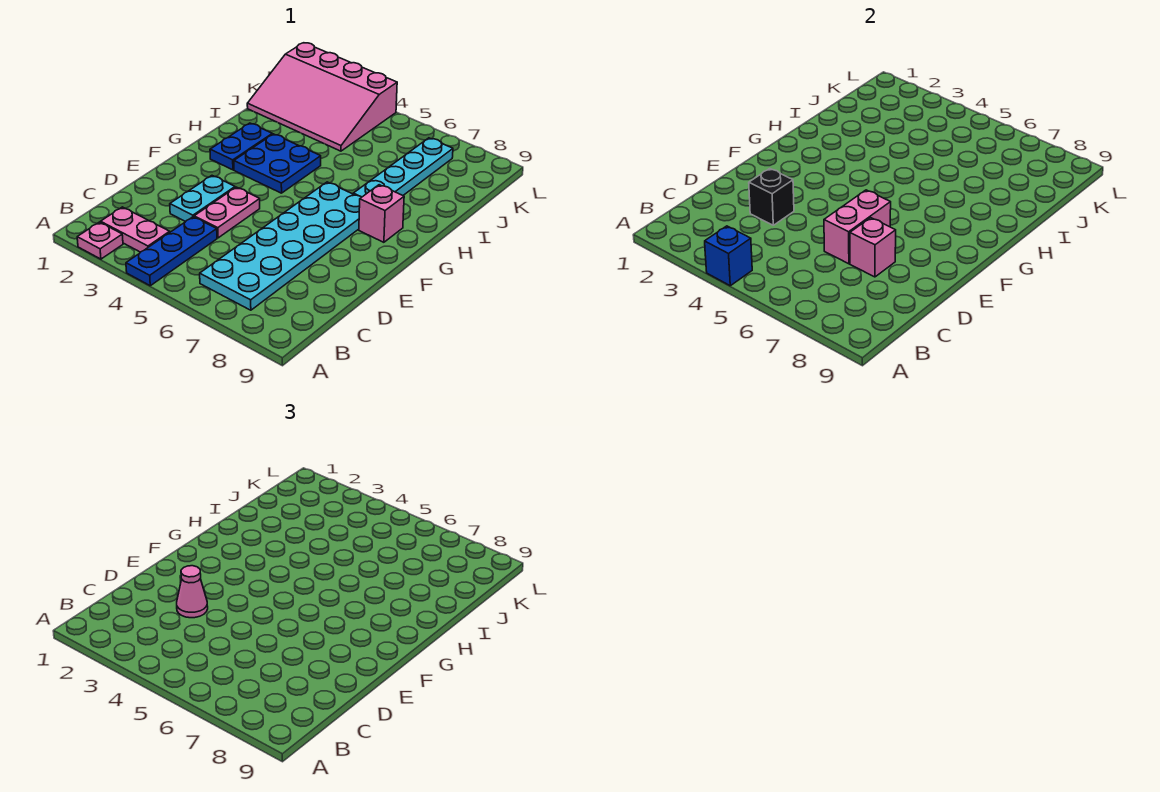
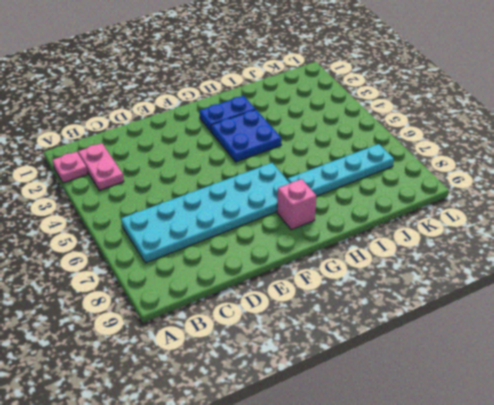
none -> blue 1x3 plate [126,217,217,286]
none -> cyan 1x2 plate [170,176,235,222]
none -> pink 1x2 plate [194,187,260,238]

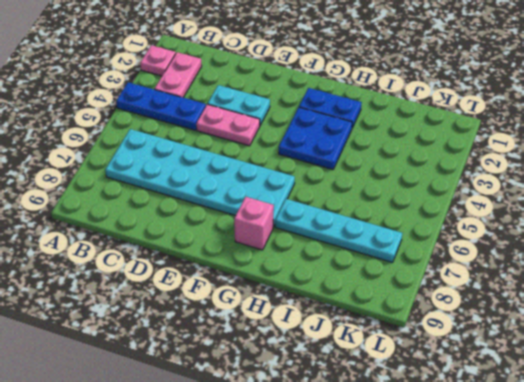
none -> pink 3x4 slope [247,43,397,151]
none -> blue 1x1 brick [705,226,752,286]
none -> black 1x1 brick [749,169,794,225]

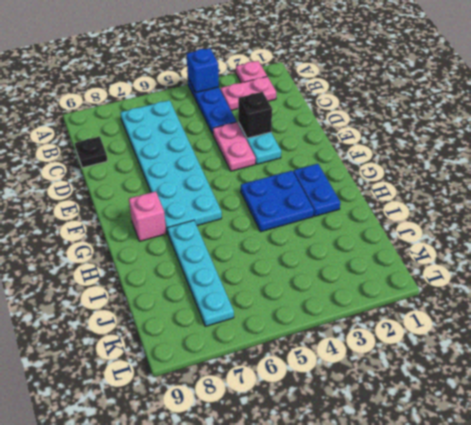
black 1x1 plate [75,137,108,168] -> none
none -> pink 3x4 slope [247,43,397,151]
none -> pink 1x2 brick [824,190,891,264]
none -> pink 1x1 brick [850,218,896,277]

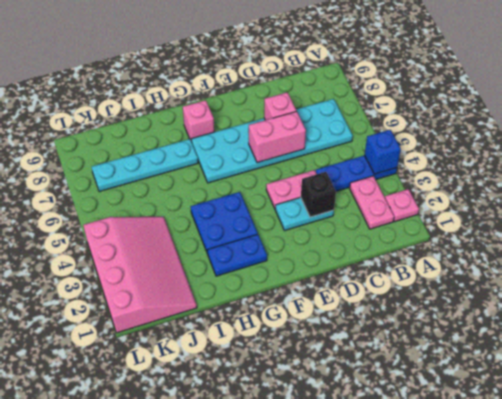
none -> pink 1x1 cone [177,566,208,618]

